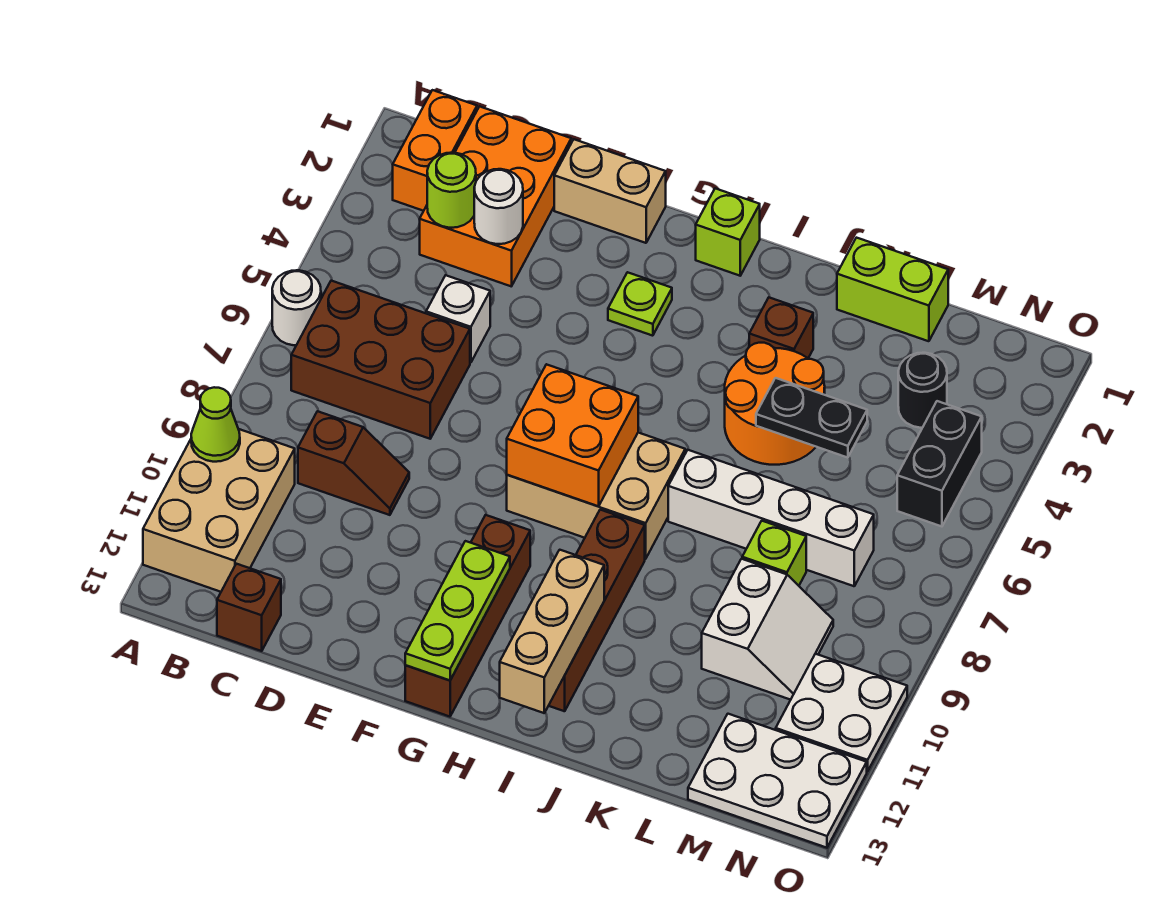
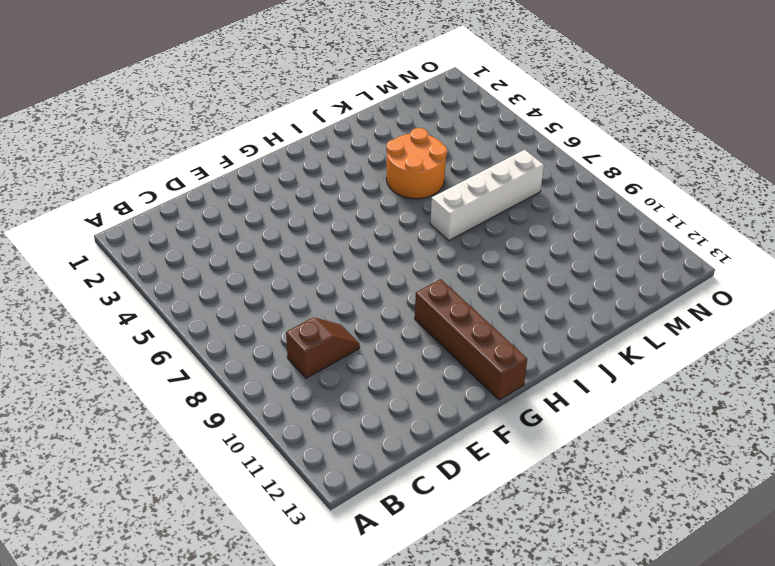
none -> white 1x1 round brick [272,270,321,345]
none -> tan 2x3 brick [143,429,295,592]
none -> orange 1x2 brick [393,90,477,211]
none -> brown 2x3 brick [291,281,470,439]

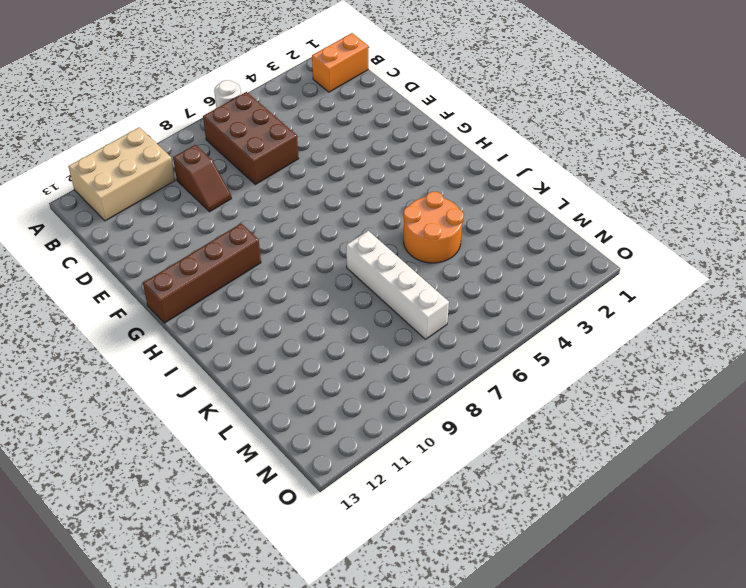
none -> orange 2x3 brick [420,106,571,286]
none -> brown 1x1 brick [217,564,281,651]
none -> white 1x1 brick [426,275,490,363]
none -> tan 1x2 brick [554,139,666,243]

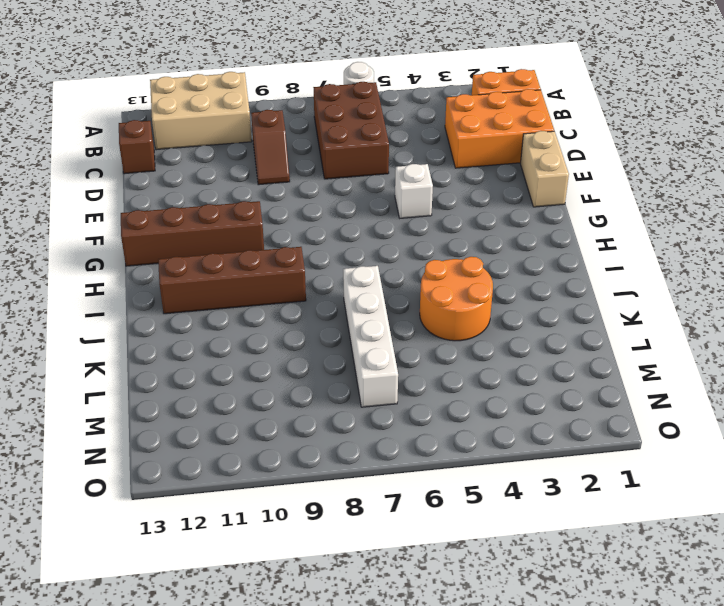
white 1x1 brick [395,164,433,218] -> white 1x1 brick moved to [426,275,490,363]
none -> lime 1x1 plate [608,272,672,336]
none -> tan 2x3 brick [507,433,685,559]
none -> lime 1x1 brick [696,188,760,276]
none -> brown 1x1 brick [749,297,813,358]

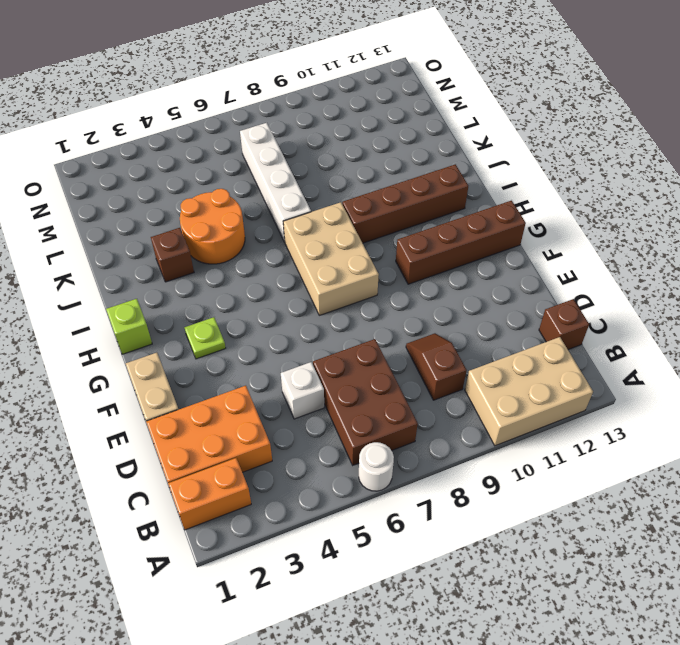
none -> lime 1x2 brick [837,238,948,341]
none -> lime 1x1 brick [742,521,806,586]
none -> white 2x2 slope [702,559,833,700]
none -> black 1x1 round brick [898,353,947,428]

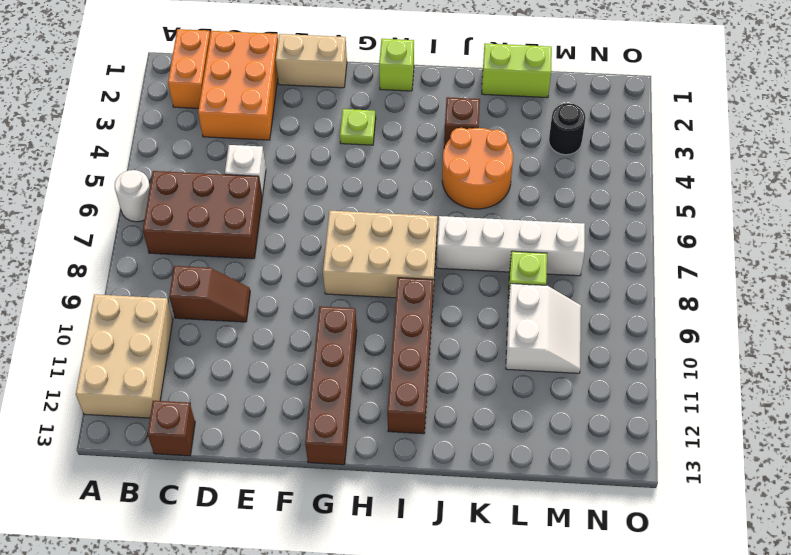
none -> white 2x3 plate [688,714,867,848]
none -> black 1x2 brick [897,401,982,526]
none -> white 2x2 plate [776,654,907,772]
none -> lime 1x1 cone [191,387,240,462]

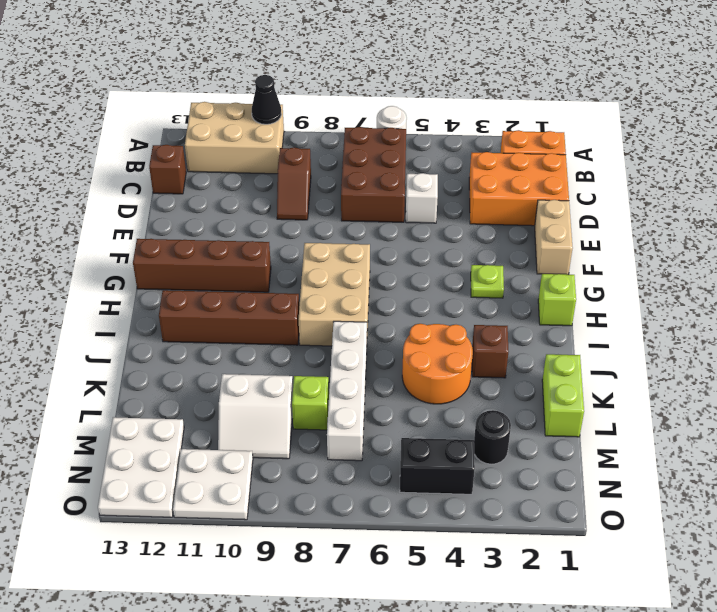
black 1x1 cone [252,75,282,124] -> lime 1x1 cone [191,387,240,462]
none -> lime 1x1 round brick [427,153,476,228]
none -> white 1x1 round brick [474,169,523,244]
none -> orange 2x2 brick [507,364,638,506]
none -> lime 1x3 plate [405,541,510,680]

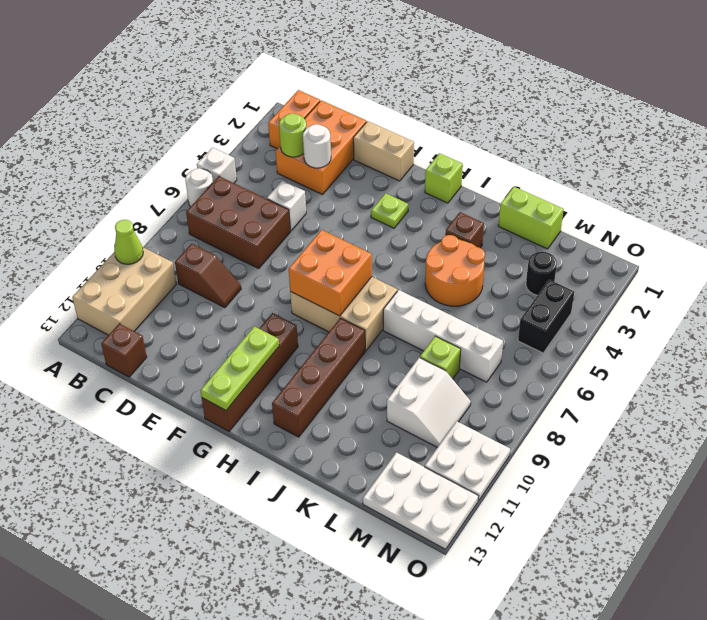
white 1x1 brick [197,148,237,183] -> none
none -> tan 1x3 brick [500,550,604,713]
none -> black 1x2 plate [756,378,867,458]

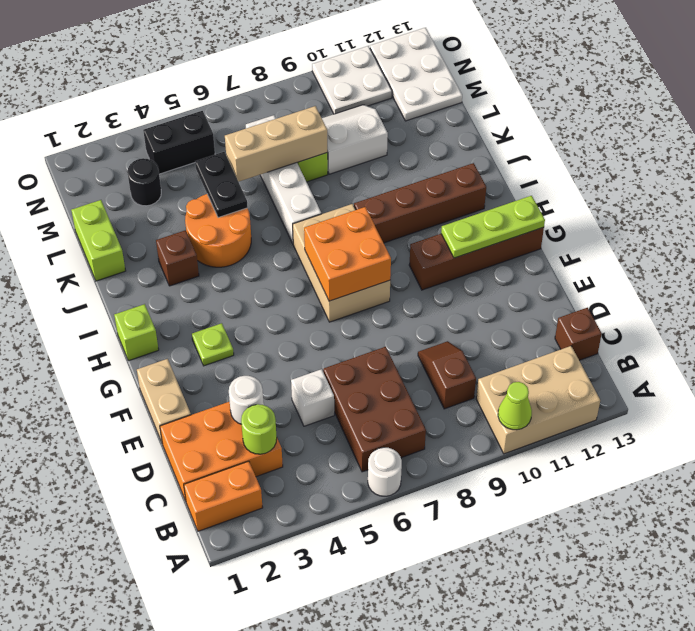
tan 1x3 brick [225,106,327,182] -> tan 1x3 brick moved to [500,550,604,713]

